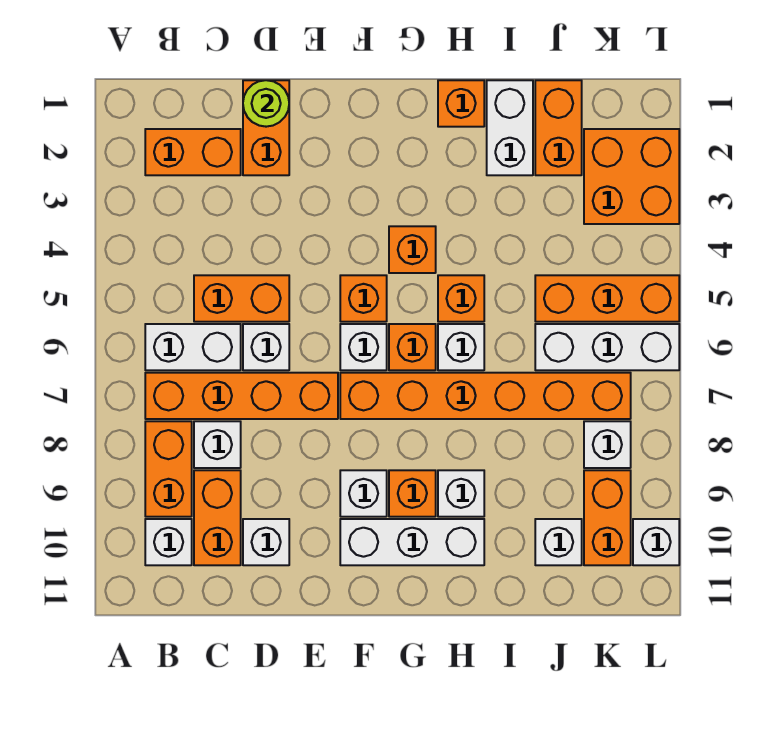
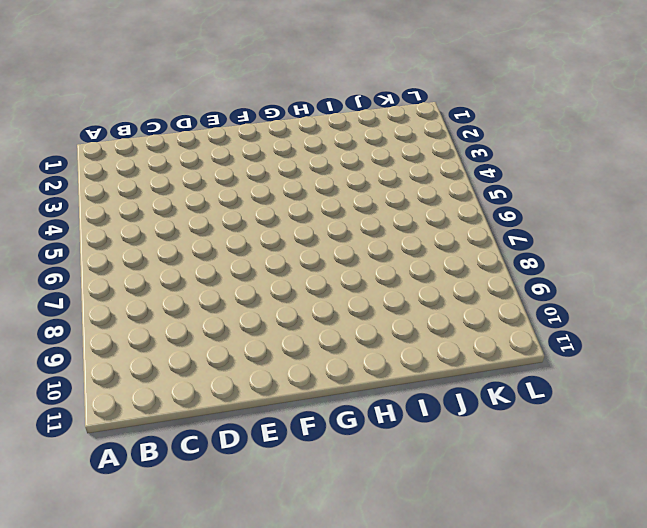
none -> orange 1x2 brick [145,129,241,175]
none -> white 1x2 brick [145,324,241,370]
none -> orange 1x4 brick [145,373,338,419]
none -> orange 1x2 brick [145,421,192,517]

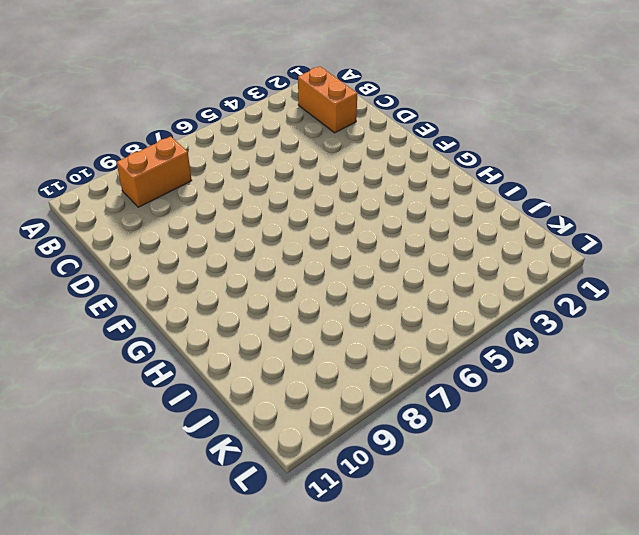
none -> white 1x2 brick [145,324,241,370]
none -> orange 1x4 brick [145,373,338,419]
none -> white 1x1 brick [145,519,192,565]
none -> orange 1x2 brick [194,275,289,322]

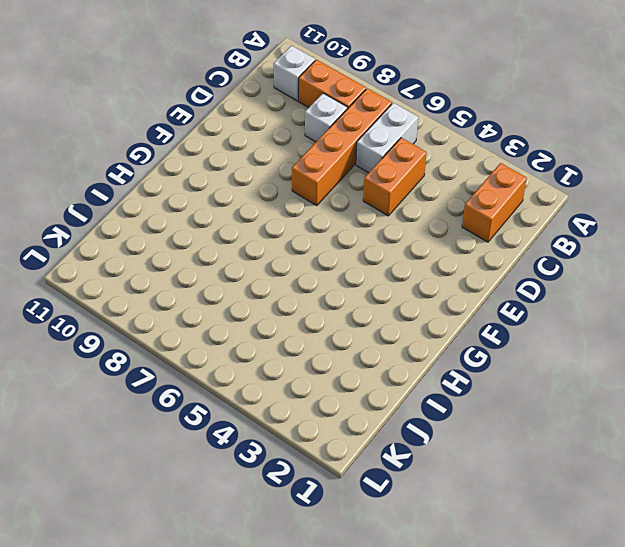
none -> orange 1x2 brick [194,470,241,565]
none -> orange 1x2 brick [243,80,289,175]
none -> white 1x1 brick [243,324,289,370]
none -> white 1x1 brick [243,519,289,565]

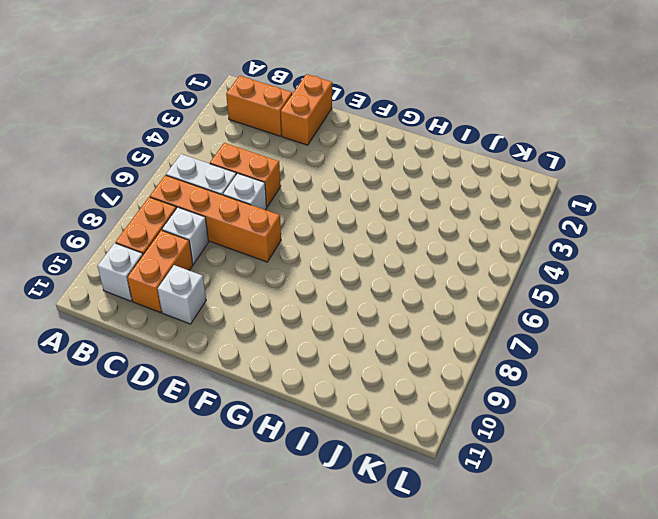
none -> orange 1x1 brick [340,275,387,322]
none -> white 1x1 brick [340,324,387,370]
none -> orange 1x6 brick [340,373,631,419]
none -> white 1x1 brick [340,470,387,517]

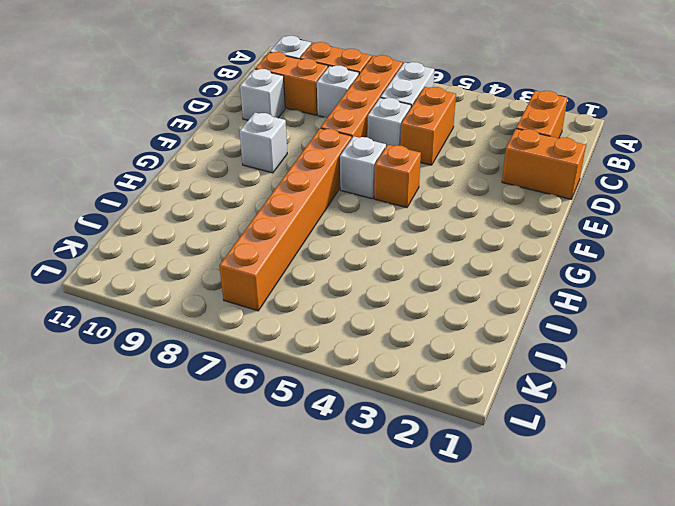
none -> white 1x3 brick [340,519,484,565]
none -> orange 1x1 brick [389,226,436,273]
none -> orange 1x1 brick [389,324,436,370]
none -> orange 1x1 brick [389,470,436,517]

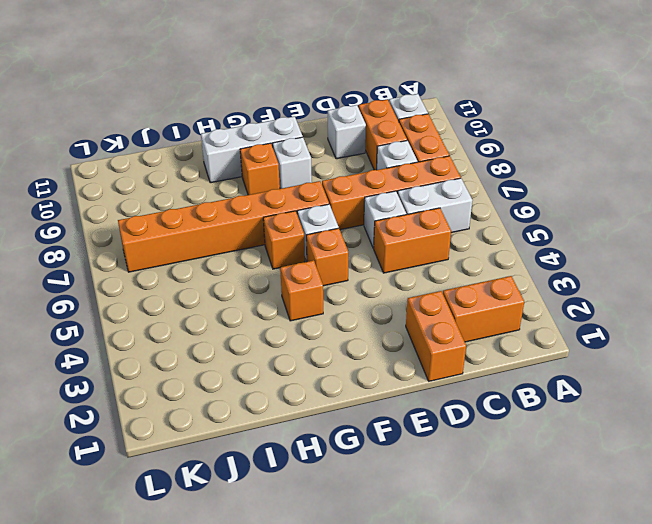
none -> orange 1x1 brick [438,80,484,127]
none -> orange 1x1 brick [438,275,484,322]
none -> white 1x1 brick [438,324,484,370]
none -> white 1x1 brick [438,470,484,517]

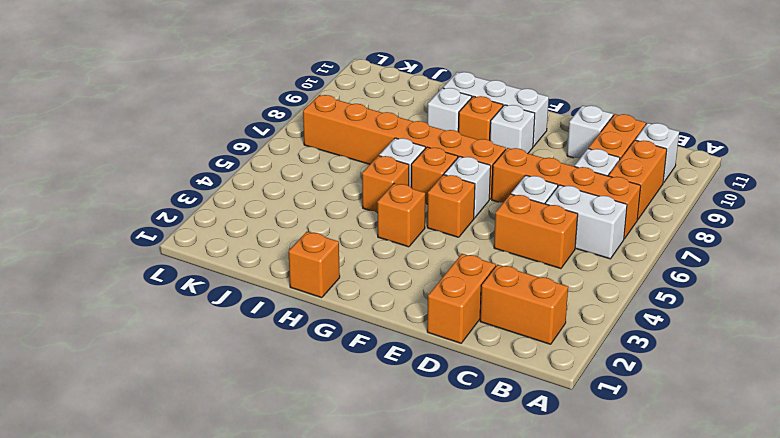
none -> white 1x2 brick [487,80,533,175]
none -> orange 1x2 brick [535,80,582,175]
none -> orange 1x3 brick [535,275,679,322]
none -> white 1x3 brick [535,324,679,370]

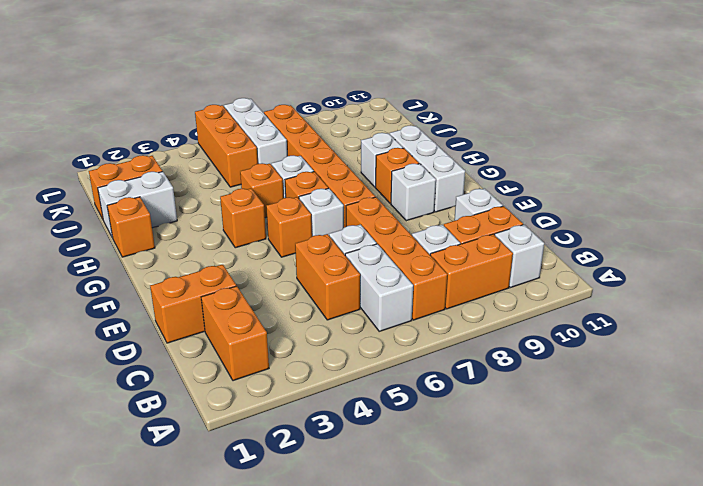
none -> white 1x1 brick [535,519,582,565]
none -> orange 2x2 brick [584,129,679,224]
none -> white 1x1 brick [584,421,631,468]
none -> orange 1x2 brick [584,470,631,565]

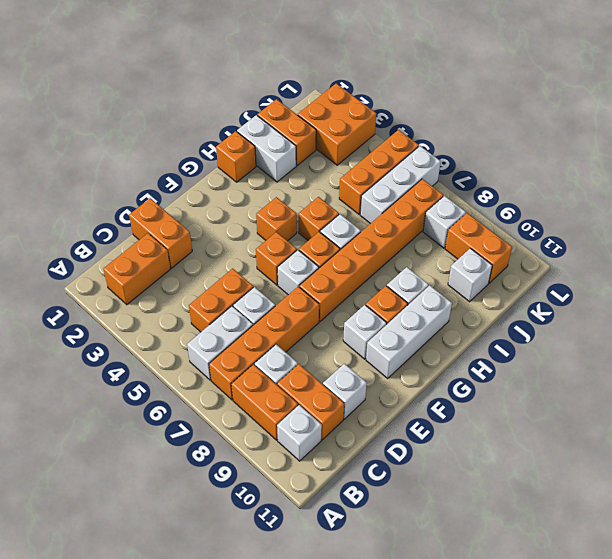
none -> white 1x1 brick [633,519,679,565]
none -> lime 1x1 round brick [243,80,289,127]

